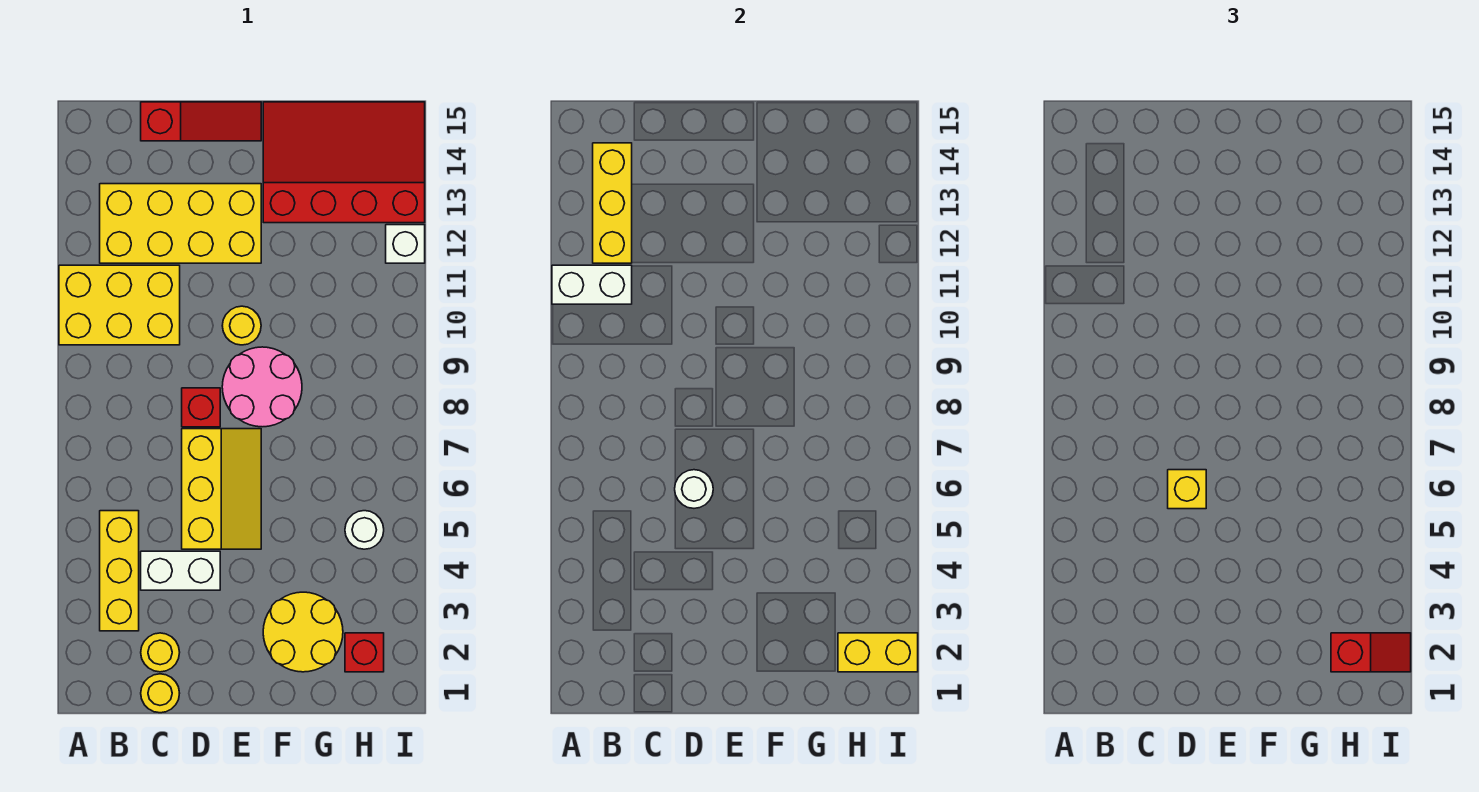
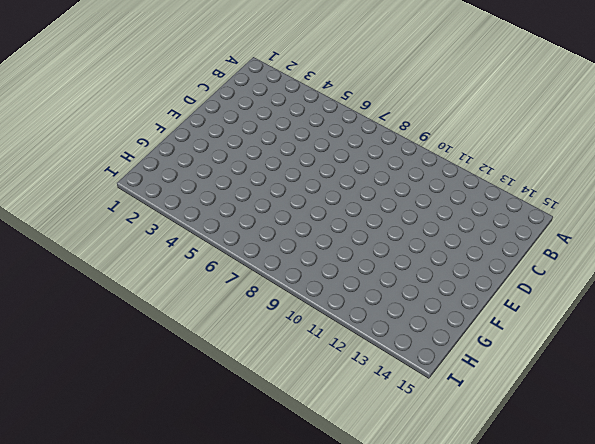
none -> yellow 2x3 brick [59,265,180,345]
none -> yellow 1x3 brick [100,511,139,631]
none -> yellow 2x4 brick [100,184,261,263]

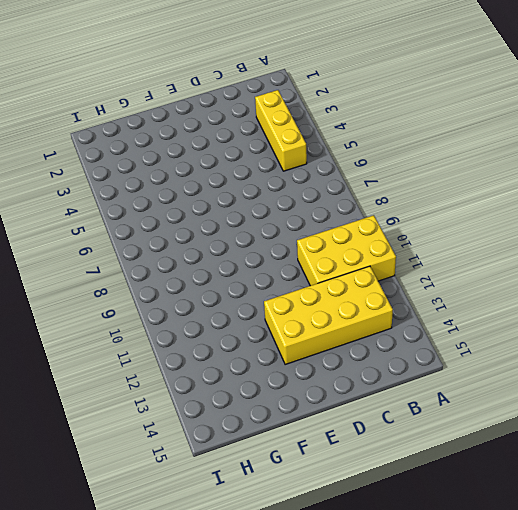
none -> yellow 1x1 round brick [141,674,180,713]
none -> yellow 1x1 round brick [141,633,180,672]
none -> white 1x2 brick [141,551,220,590]

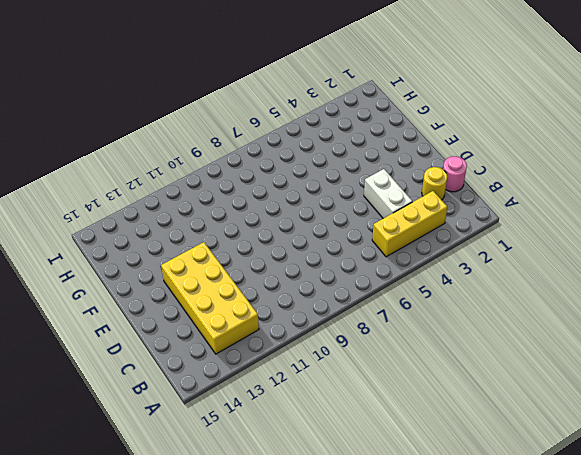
pink 1x1 round brick [443,156,467,192] -> yellow 1x1 round brick [141,674,180,713]
none -> yellow 2x3 brick [59,265,180,345]
none -> red 1x3 slope [141,102,261,141]
none -> yellow 2x3 slope [182,429,261,549]

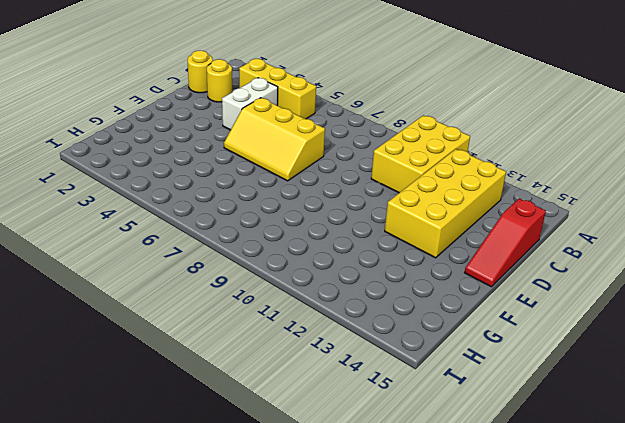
none -> red 1x1 brick [182,388,220,427]
none -> pink 2x2 round brick [222,347,302,427]
none -> yellow 1x1 round brick [222,306,261,345]

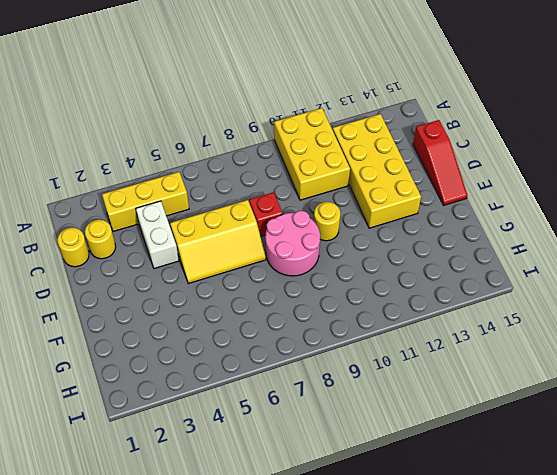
none -> yellow 2x2 round brick [263,592,343,672]
none -> red 3x4 slope [263,102,425,223]
none -> red 1x1 brick [345,633,384,672]

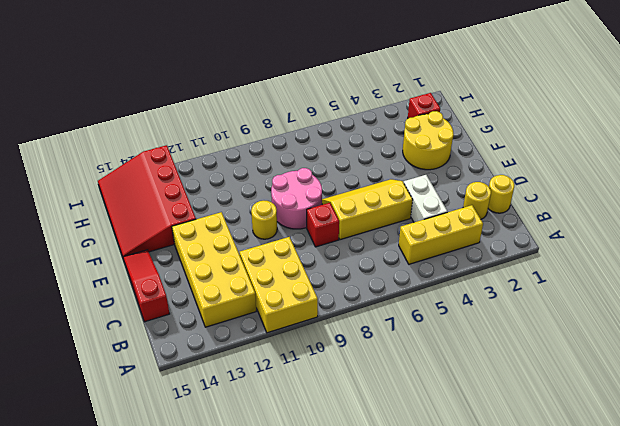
none -> white 1x1 round brick [345,511,384,549]
none -> white 1x1 brick [386,225,425,263]
none -> white 1x2 brick [552,265,632,304]

